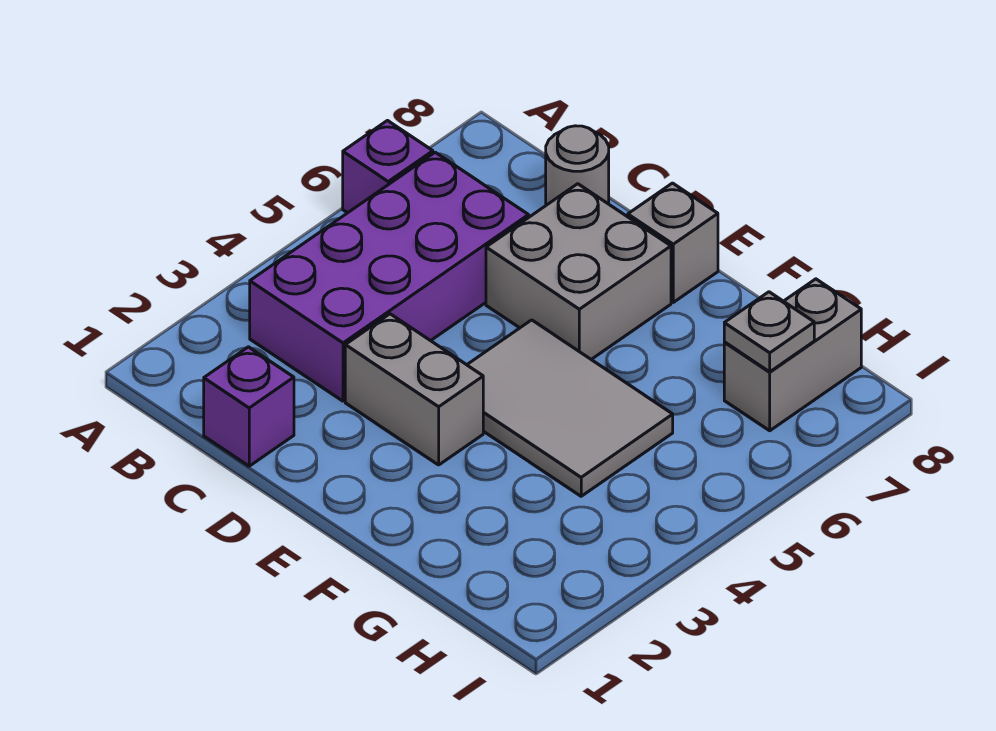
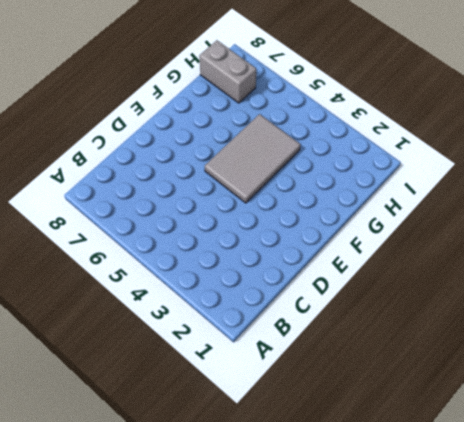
none -> purple 1x1 brick [343,121,433,213]
none -> purple 2x4 brick [250,152,529,401]

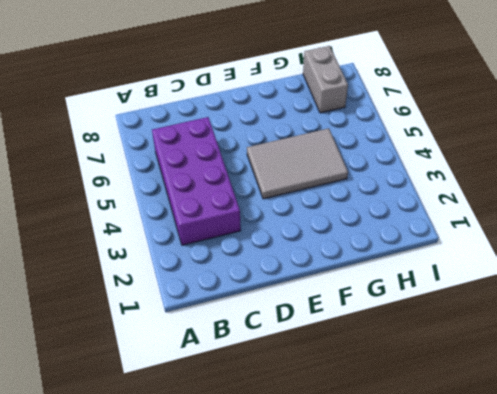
none -> purple 1x1 brick [343,121,433,213]
none -> purple 1x1 brick [204,347,294,466]

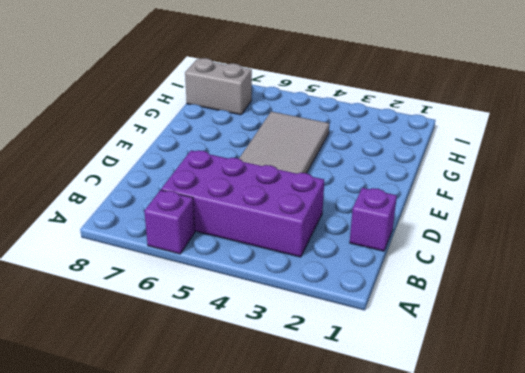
none -> grey 1x1 round brick [546,126,609,205]
none -> grey 1x2 brick [345,314,483,465]

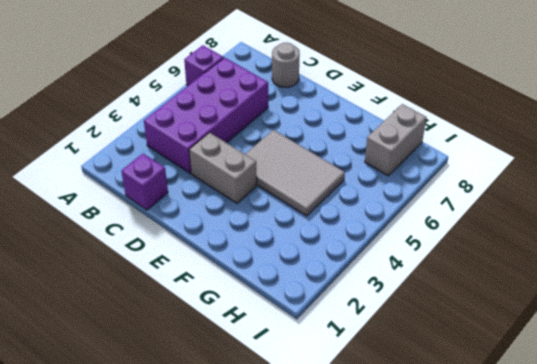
none -> grey 2x2 brick [486,184,671,359]
none -> grey 1x1 brick [628,183,718,302]

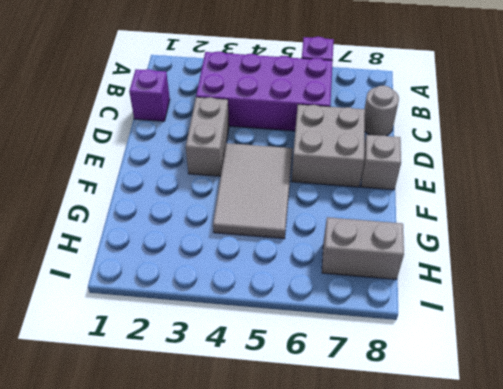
none -> grey 1x1 plate [724,292,814,372]

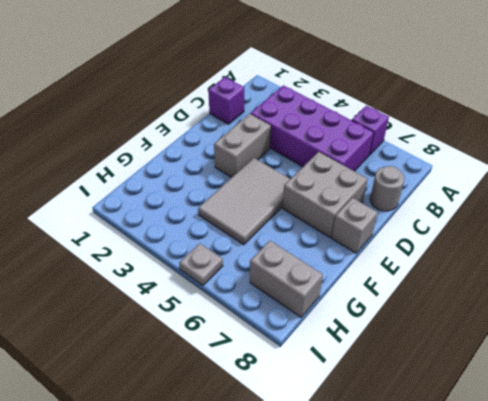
grey 1x1 plate [179,243,223,285] -> grey 1x1 plate moved to [724,292,814,372]

